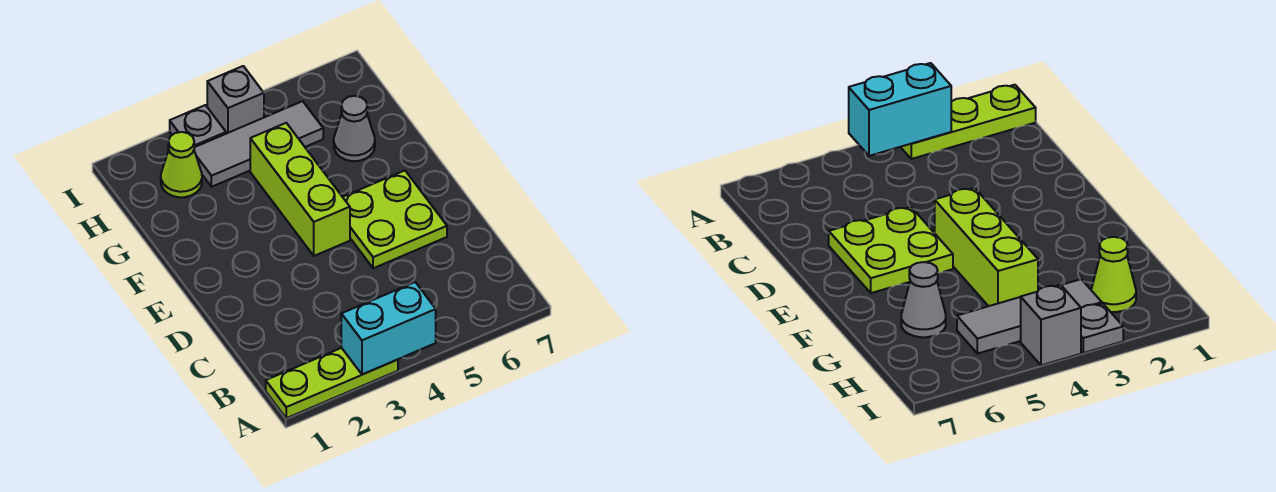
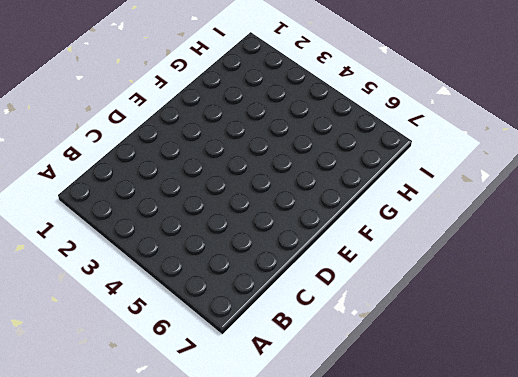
none -> lime 1x3 plate [266,348,398,418]
none -> lime 2x2 plate [343,171,447,268]

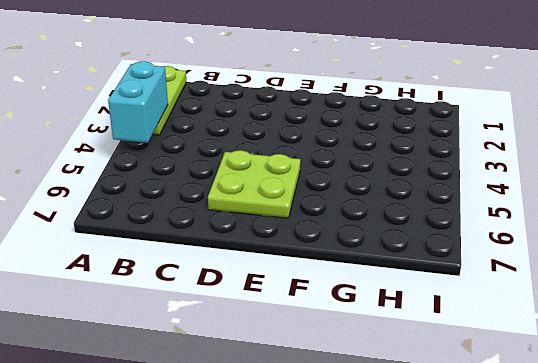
none -> lime 1x3 brick [250,123,350,256]
none -> grey 1x1 cone [334,96,375,161]

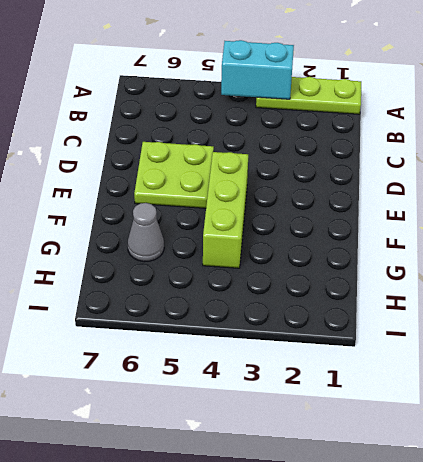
none -> lime 1x1 cone [161,132,202,197]
none -> grey 1x3 tile [194,101,323,187]

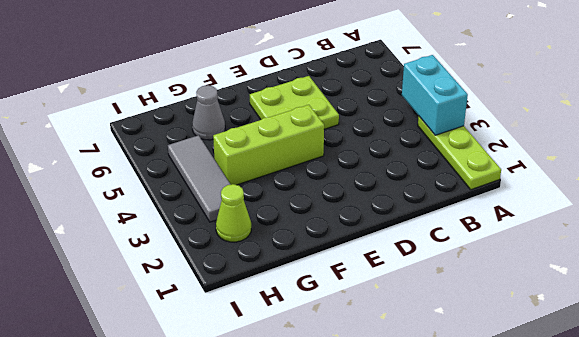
none -> grey 1x1 plate [170,105,226,147]
none -> grey 1x1 brick [207,66,264,134]

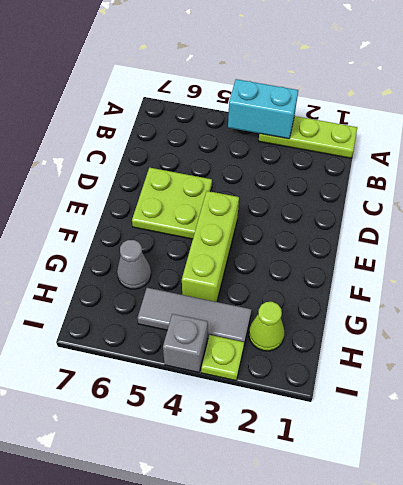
lime 1x1 plate [201,335,244,380] -> grey 1x1 plate [170,105,226,147]

